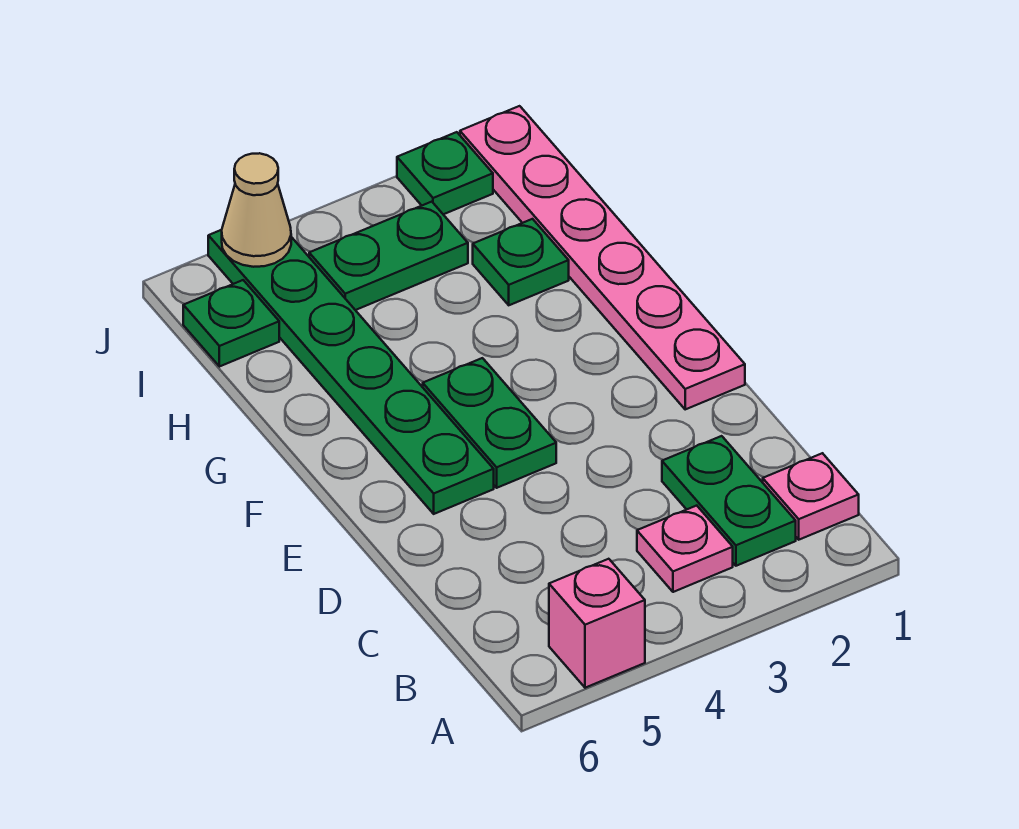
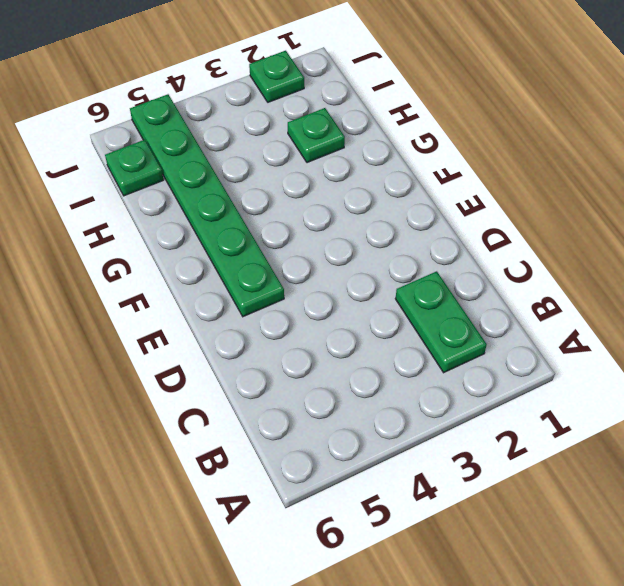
none -> pink 1x1 brick [549,559,645,688]
none -> pink 1x1 plate [763,453,859,540]
none -> pink 1x1 plate [637,506,733,592]

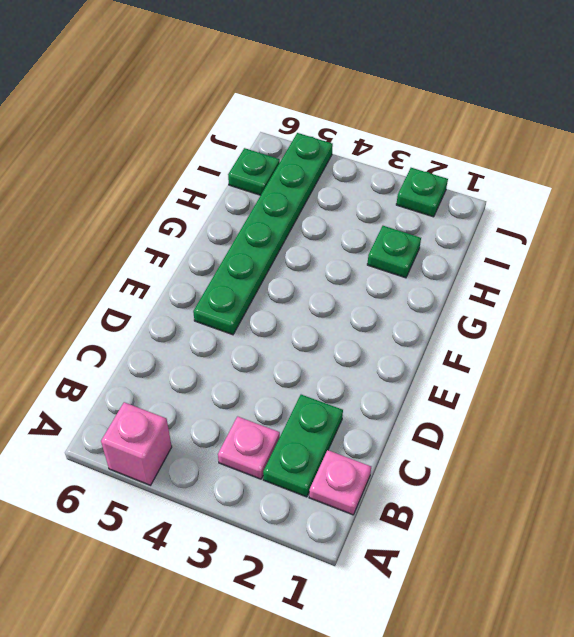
none -> pink 1x6 plate [460,106,745,409]
none -> green 1x2 plate [423,358,556,488]
none -> green 1x2 plate [309,202,468,310]

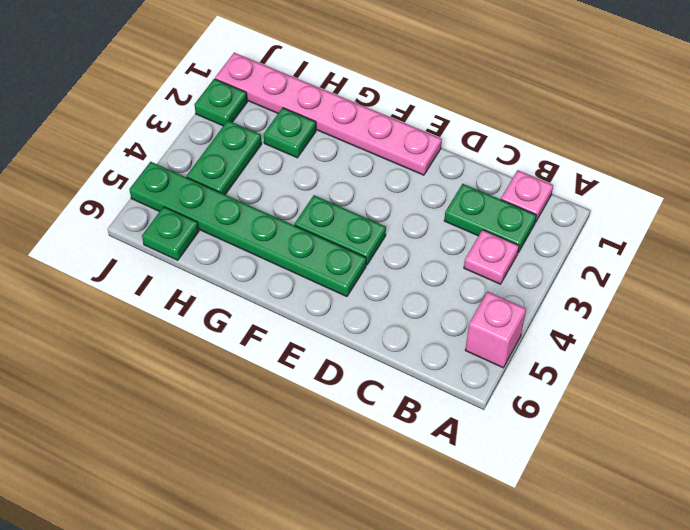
none -> tan 1x1 cone [222,153,291,267]

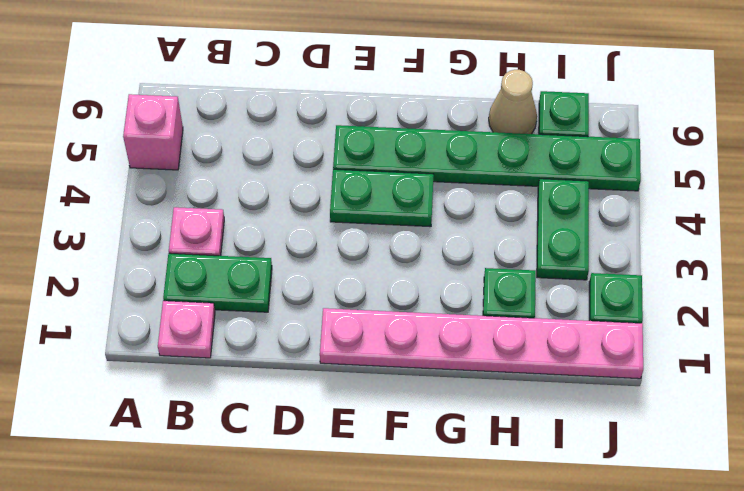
tan 1x1 cone [489,70,537,134] -> tan 1x1 cone moved to [222,153,291,267]

